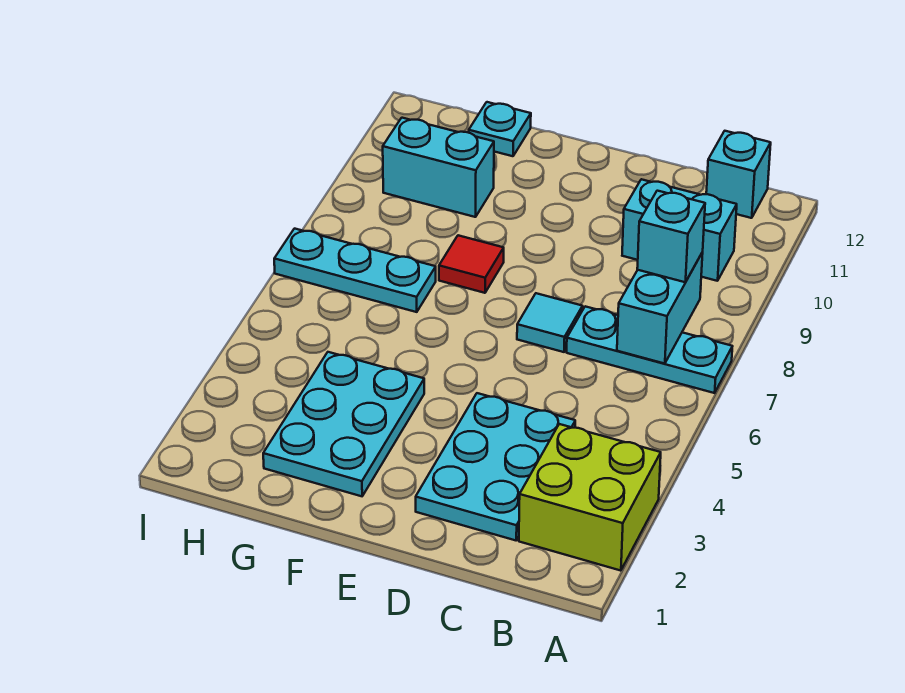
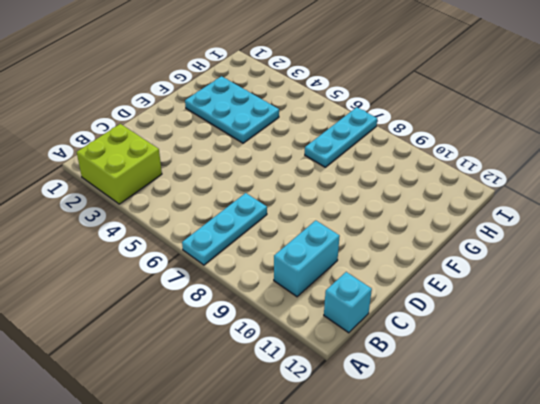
none -> cyan 2x3 plate [416,393,575,540]
none -> cyan 1x1 tile [517,293,583,352]
none -> red 1x1 tile [439,235,504,293]

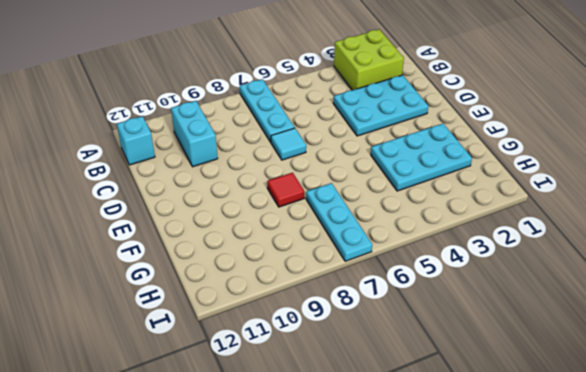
none -> cyan 1x2 brick [383,118,494,217]
none -> cyan 1x1 plate [469,102,531,156]
none -> cyan 1x2 brick [617,252,703,364]

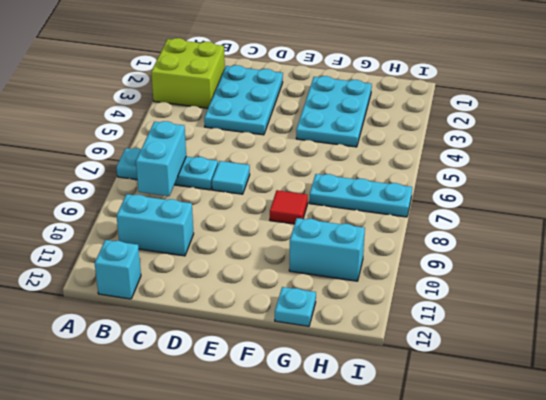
none -> cyan 1x1 brick [637,191,705,282]

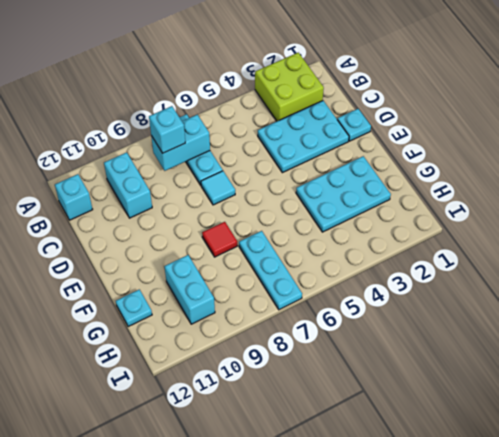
cyan 1x1 plate [337,109,371,141] -> none

